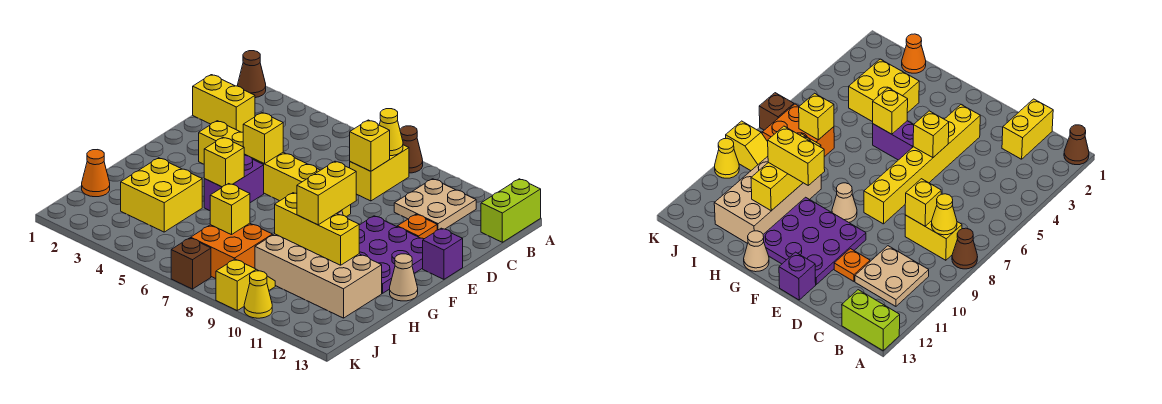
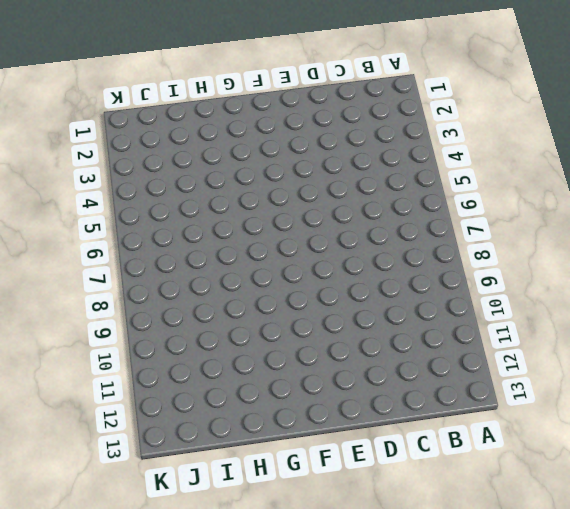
none -> brown 1x1 cone [238,51,266,98]
none -> brown 1x1 cone [400,126,423,173]
none -> lime 1x2 brick [481,179,541,242]

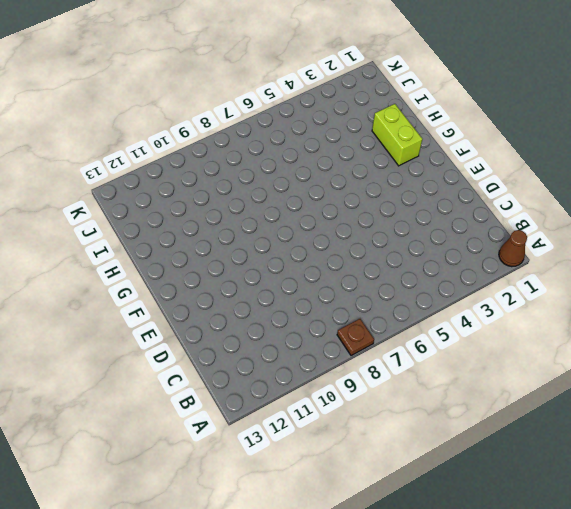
brown 1x1 plate [337,319,374,356] -> brown 1x1 cone [400,126,423,173]
lime 1x2 brick [372,104,422,166] -> lime 1x2 brick moved to [481,179,541,242]
none -> yellow 1x2 brick [350,145,409,201]
none -> tan 2x2 plate [394,179,476,230]
none -> yellow 1x2 brick [193,75,255,132]

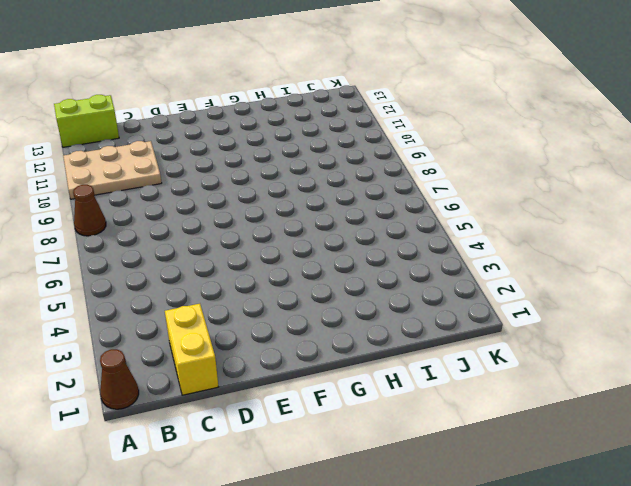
tan 2x3 plate [63,141,162,199] -> tan 2x2 plate [394,179,476,230]
none -> yellow 1x2 brick [350,145,409,201]
none -> orange 1x1 plate [397,214,437,239]
none -> yellow 1x6 brick [199,121,351,217]

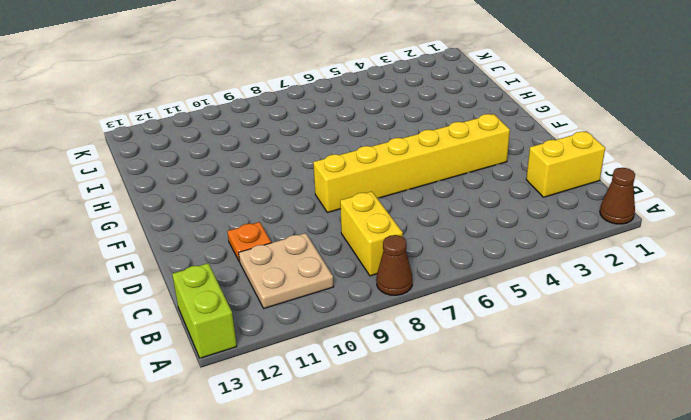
none -> purple 3x3 plate [359,216,423,293]
none -> purple 1x1 brick [423,228,463,279]
none -> purple 1x2 brick [204,155,264,211]

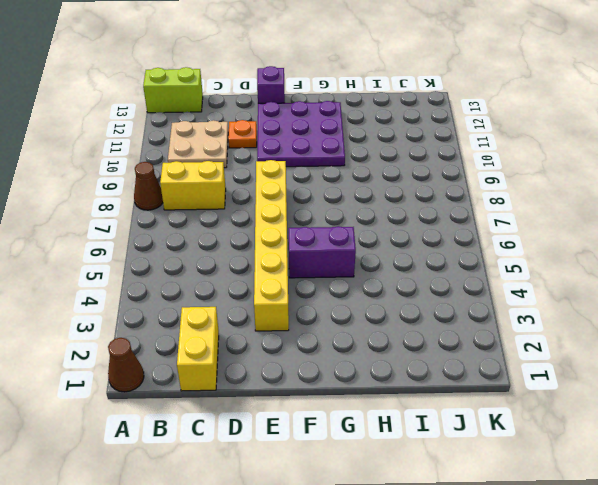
none -> tan 1x1 cone [832,183,857,222]
none -> tan 1x1 cone [390,254,418,301]
none -> yellow 2x2 brick [121,158,202,232]

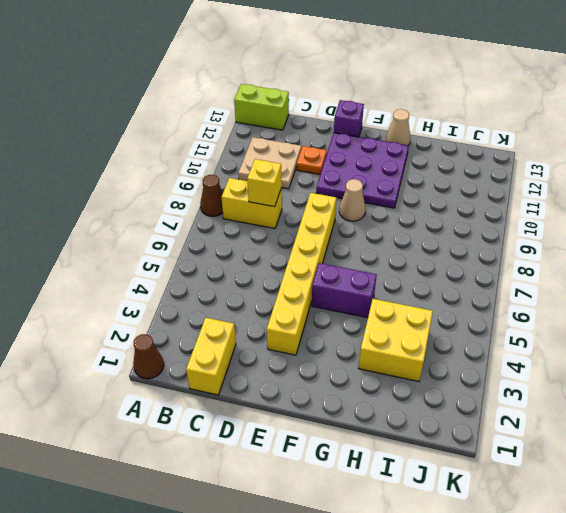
none -> tan 2x4 brick [255,234,382,318]
none -> orange 1x1 cone [82,150,110,197]
none -> orange 2x2 brick [191,223,272,279]

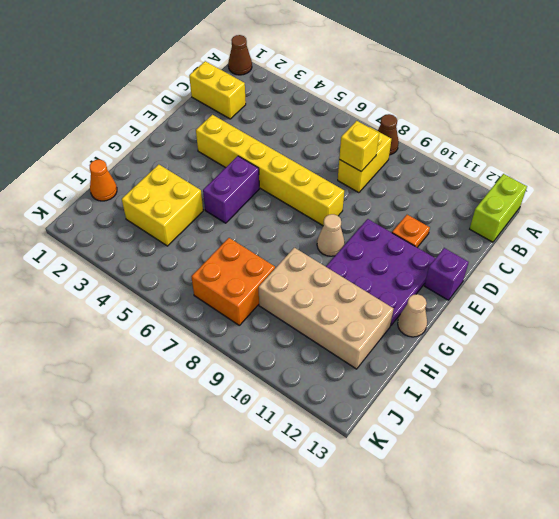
none -> tan 2x2 plate [394,179,476,230]
none -> yellow 1x2 slope [216,259,275,310]
none -> brown 1x1 brick [171,238,211,289]

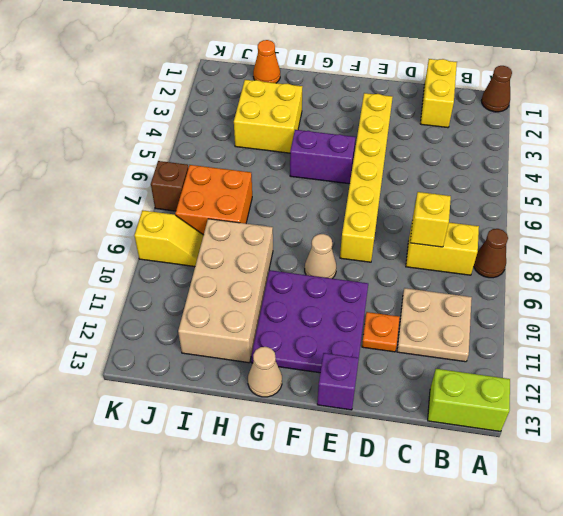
none -> yellow 1x1 cone [244,271,272,318]
none -> yellow 1x1 cone [379,109,403,156]
none -> yellow 1x1 brick [243,113,283,164]

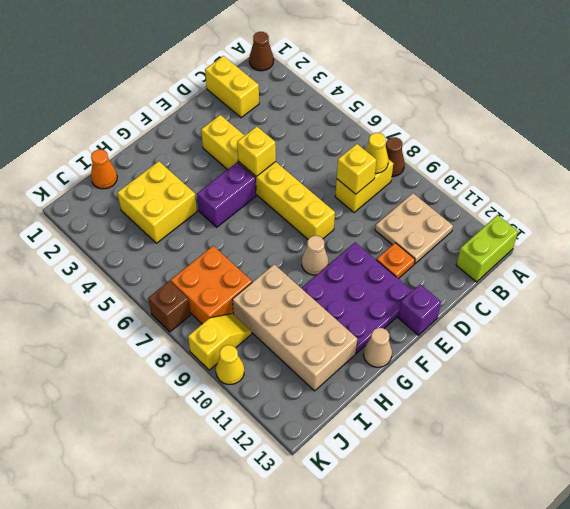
none -> yellow 1x1 brick [204,137,244,187]
none -> yellow 1x3 brick [275,193,359,265]
none -> yellow 1x1 brick [210,184,250,235]

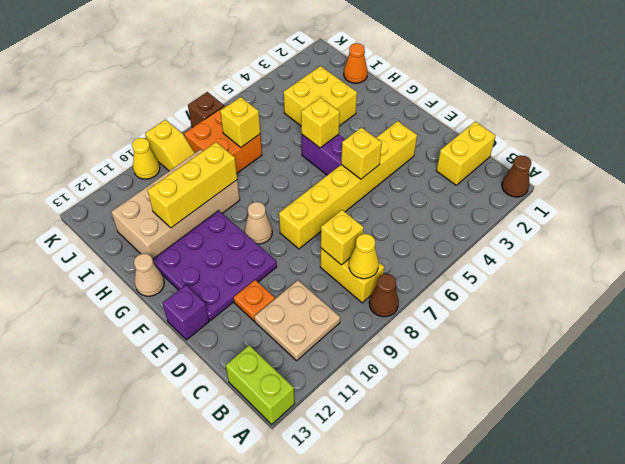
none -> yellow 1x2 brick [297,161,356,225]

